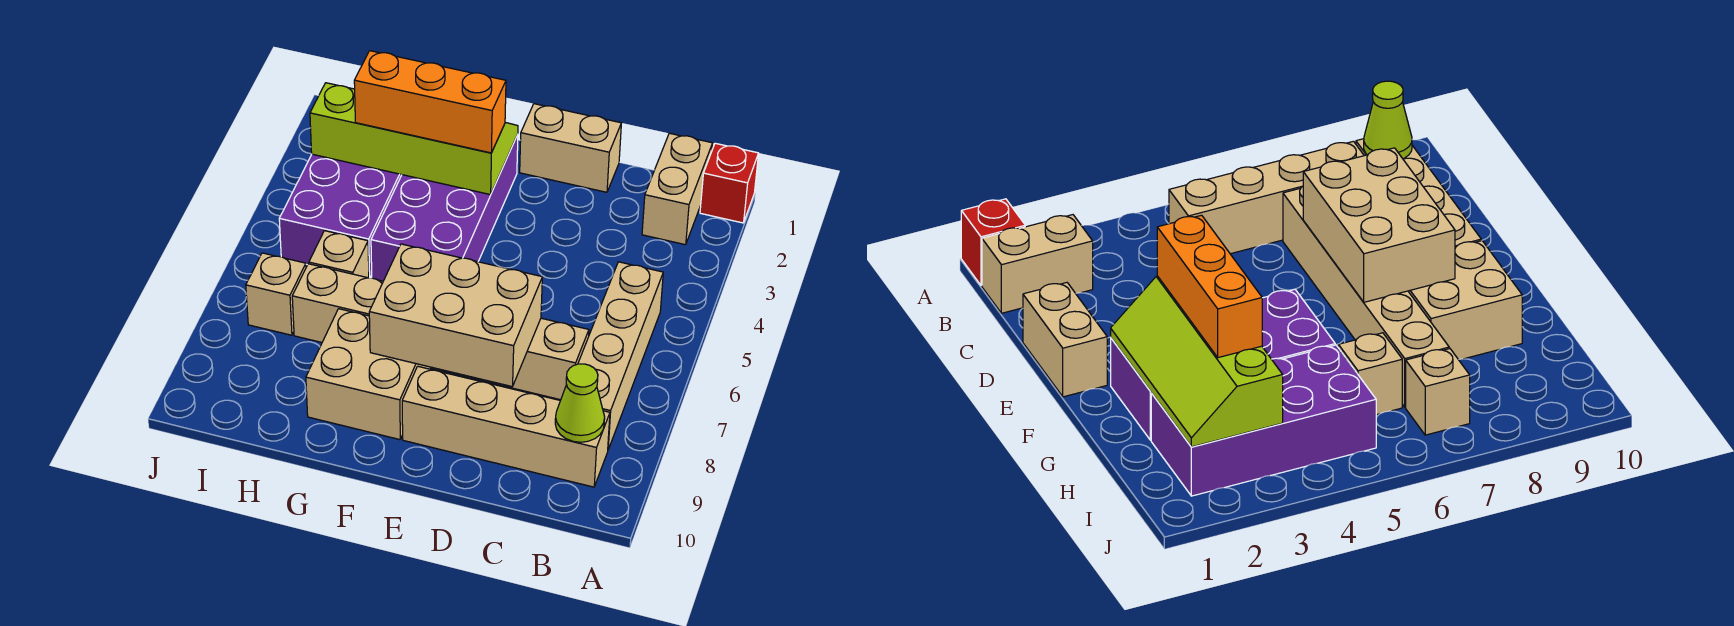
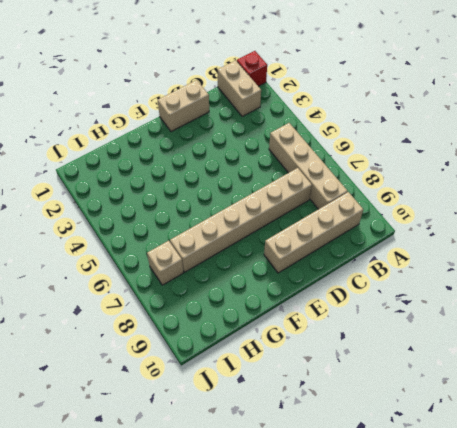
none -> purple 2x4 brick [371,134,518,281]
none -> tan 2x2 brick [306,309,431,440]
none -> purple 2x4 brick [279,154,401,278]

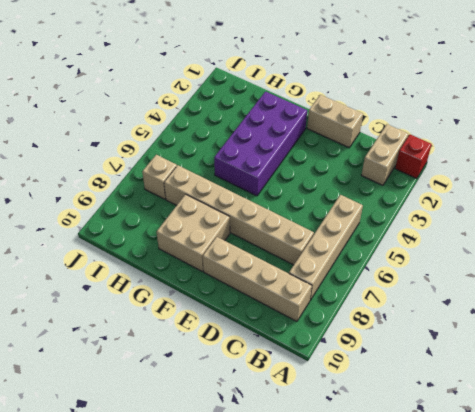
none -> purple 2x4 brick [279,154,401,278]
none -> tan 1x1 brick [309,231,369,278]
none -> lime 1x1 cone [555,364,605,442]

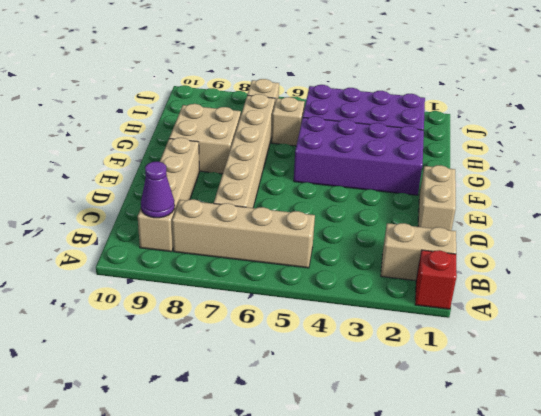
purple 1x1 cone [141,162,175,218] -> lime 1x1 cone [555,364,605,442]
none -> tan 2x3 brick [369,244,542,386]
none -> lime 2x4 slope [310,83,518,195]
none -> orange 1x3 brick [354,51,506,153]

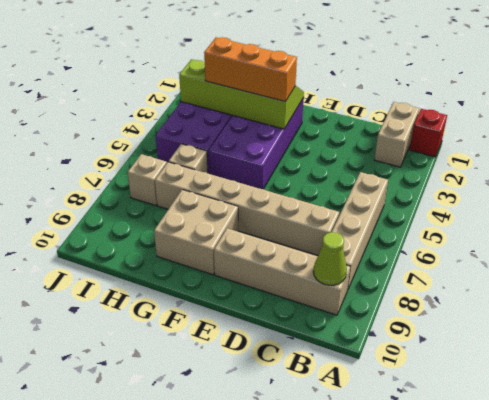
none -> tan 1x2 brick [520,104,621,192]
none -> tan 2x3 brick [369,244,542,386]

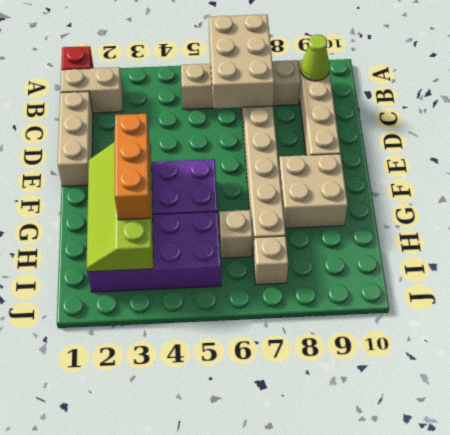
tan 2x3 brick [209,14,274,109] -> tan 2x3 brick moved to [369,244,542,386]
tan 1x3 brick [58,91,93,186] -> tan 1x2 brick [520,104,621,192]

